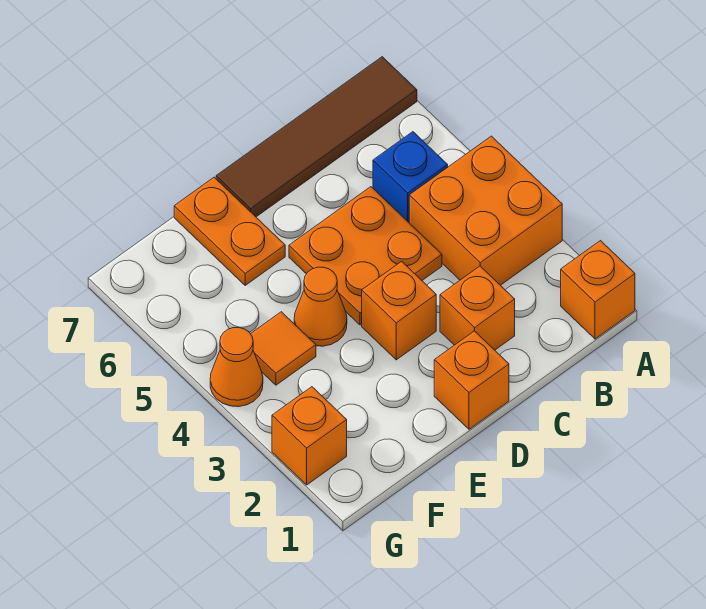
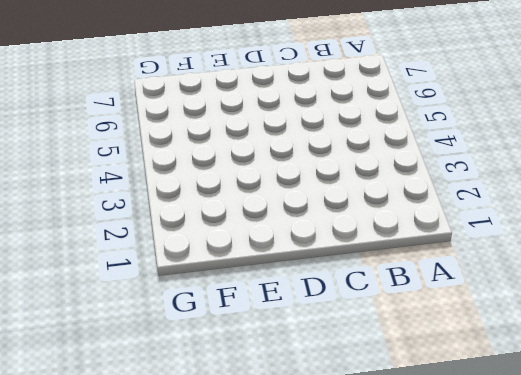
none -> orange 1x1 brick [561,241,635,339]
none -> orange 2x2 brick [409,136,562,285]
none -> brown 1x4 tile [216,57,417,217]

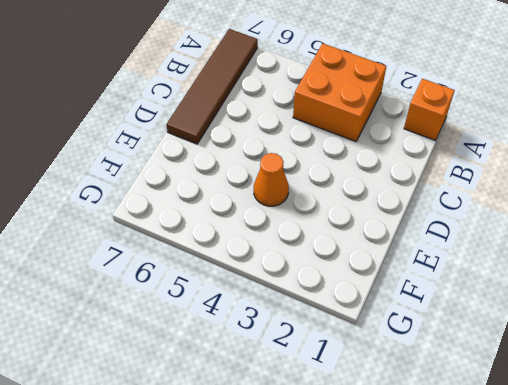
none -> blue 1x1 brick [373,132,448,222]
none -> orange 1x1 brick [440,266,515,350]
none -> orange 2x2 plate [289,187,442,325]

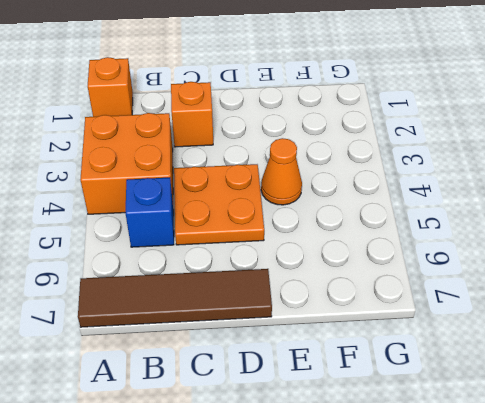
none -> orange 1x1 brick [434,331,509,429]
none -> orange 1x1 brick [362,261,436,360]
none -> orange 1x2 plate [174,177,285,285]

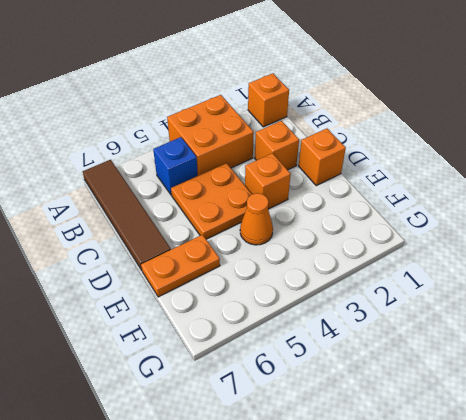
none -> orange 1x1 tile [251,312,316,385]
none -> orange 1x1 brick [272,387,347,485]
none -> orange 1x1 cone [210,328,263,407]

